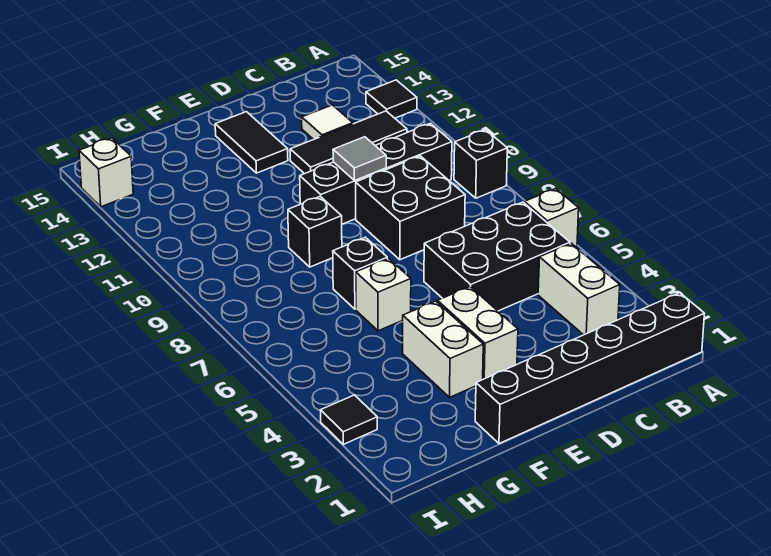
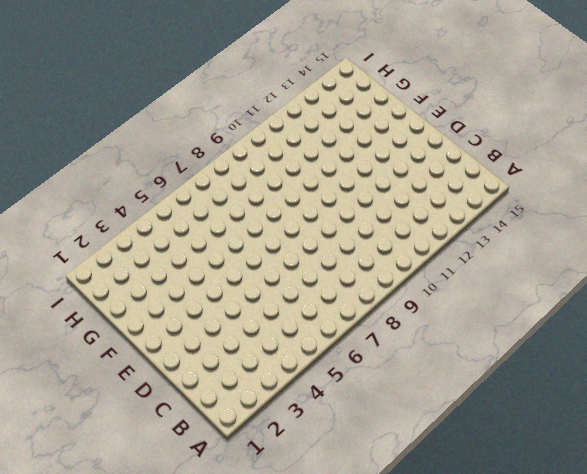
none -> black 1x6 brick [475,293,704,444]
none -> white 1x1 brick [525,189,579,247]
none -> black 1x1 brick [454,130,507,198]

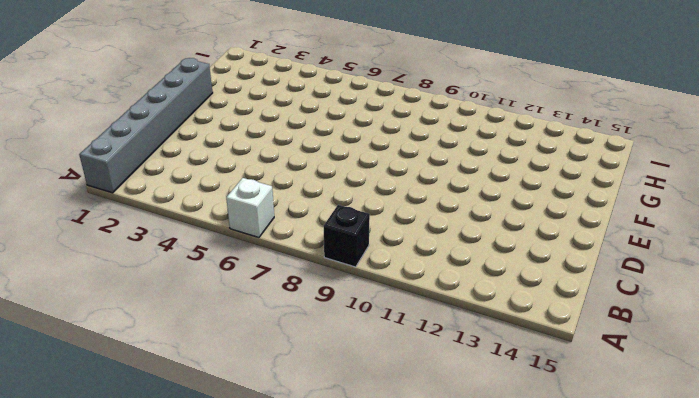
grey 1x6 brick [79,58,213,193] -> black 1x6 brick [475,293,704,444]
none -> black 1x1 tile [366,80,417,118]
none -> white 1x2 brick [538,243,620,335]
none -> black 2x3 brick [424,202,570,311]

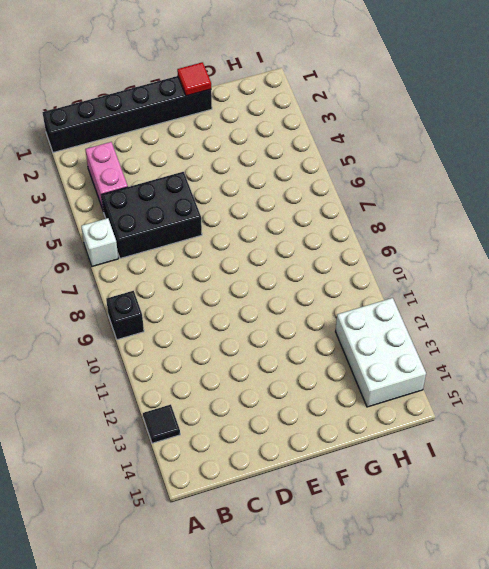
pink 1x2 brick [85,142,128,212] -> white 1x2 brick [538,243,620,335]
red 1x1 tile [177,62,211,96] -> none
white 2x3 brick [336,298,426,407] -> white 1x1 brick [79,138,133,207]
none -> black 1x4 brick [300,123,452,224]
none -> black 1x3 tile [290,111,407,174]
none -> black 2x2 brick [356,156,465,260]

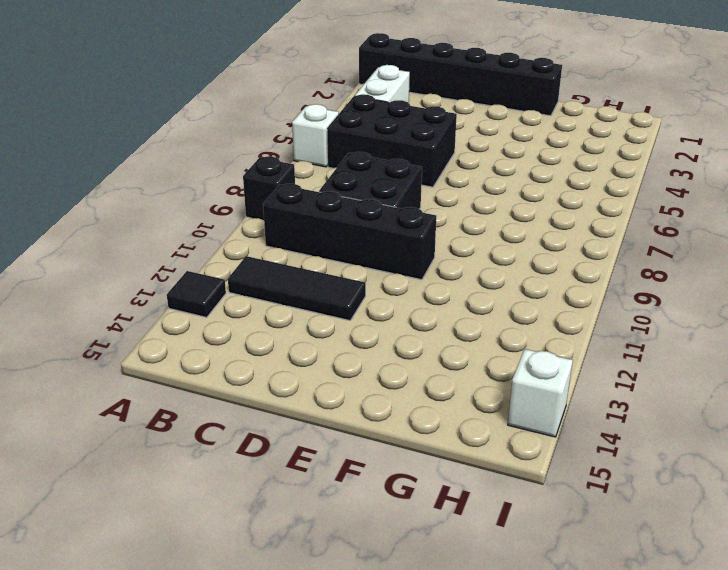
none -> white 1x1 tile [302,105,353,140]
none -> white 1x2 brick [437,287,518,379]
none -> black 1x2 tile [215,112,288,173]

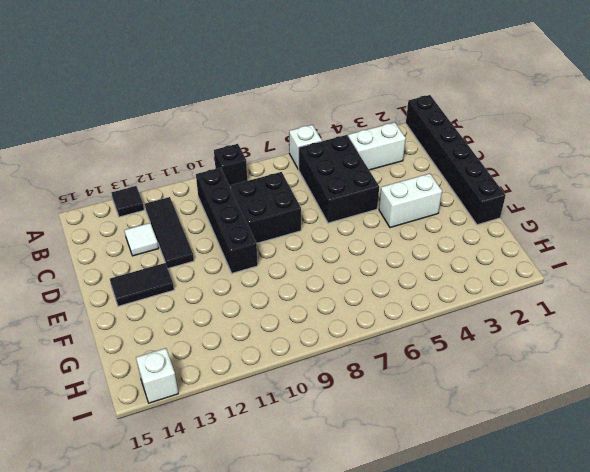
none -> white 1x2 brick [403,301,483,397]
none -> white 1x1 brick [356,258,411,331]
none -> black 1x1 brick [333,237,387,309]

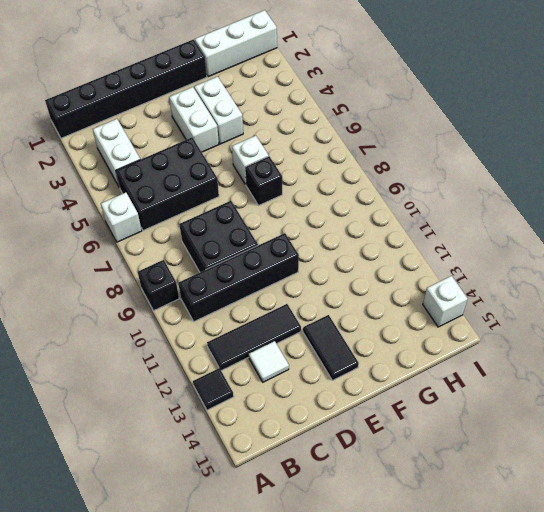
white 1x3 brick [195,10,277,77] -> none
none -> black 1x1 brick [288,197,342,267]
none -> black 1x1 tile [320,395,377,444]
none -> grey 1x1 tile [333,137,386,181]

